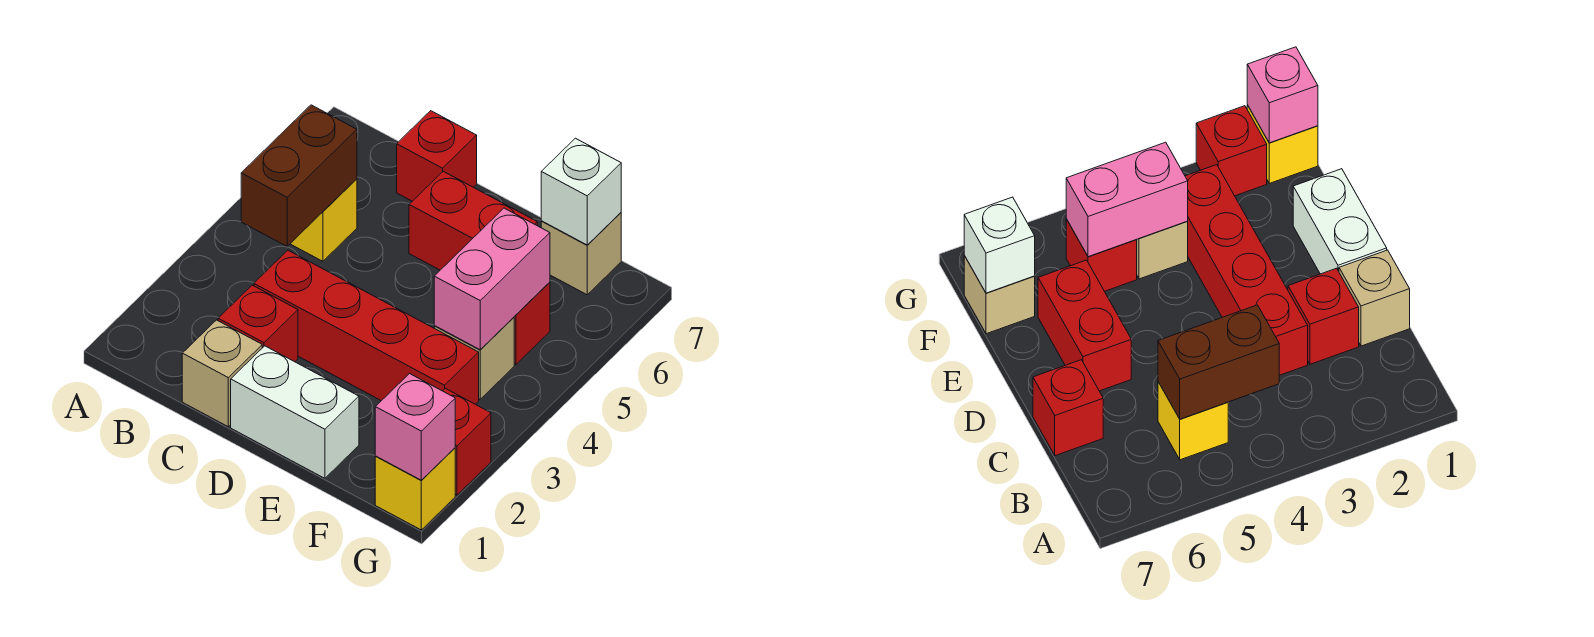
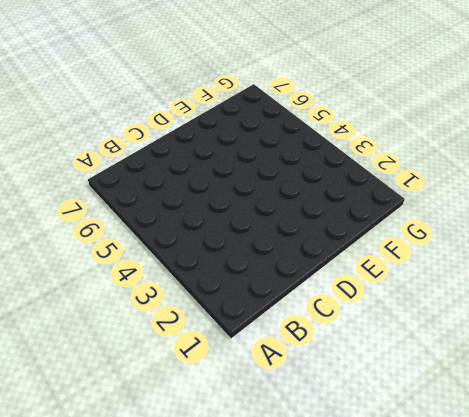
none -> yellow 1x1 brick [290,179,357,261]
none -> tan 1x1 brick [182,320,262,427]
none -> red 1x1 brick [218,285,298,362]

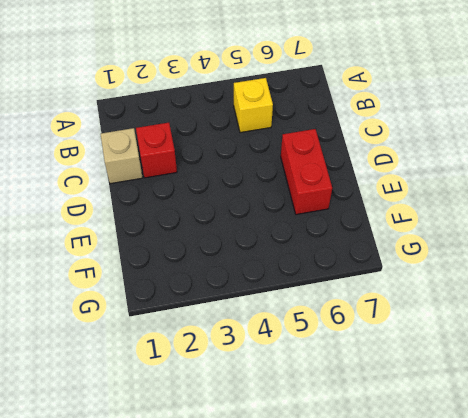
none -> red 1x4 brick [254,250,479,404]
none -> red 1x1 brick [397,111,477,201]
none -> white 1x2 brick [231,346,359,478]

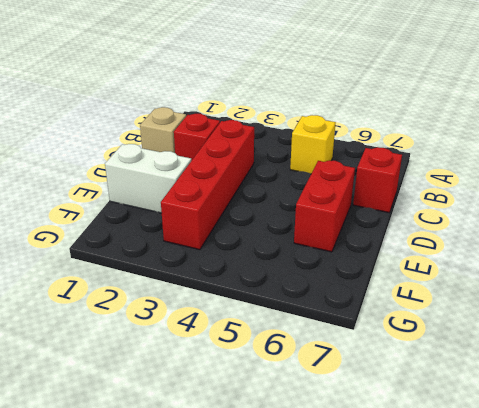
white 1x2 brick [105,144,191,213] -> white 1x2 brick turned to [231,346,359,478]
none -> tan 1x1 brick [434,317,514,399]
none -> red 1x1 brick [514,282,550,365]
none -> tan 1x1 brick [541,213,621,295]

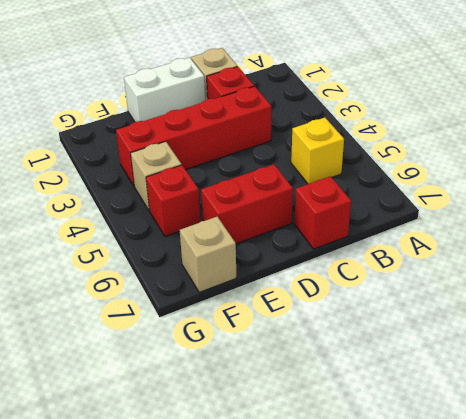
none -> yellow 1x1 brick [375,448,455,530]
none -> red 1x1 brick [443,388,491,495]
none -> brown 1x2 brick [241,105,357,246]

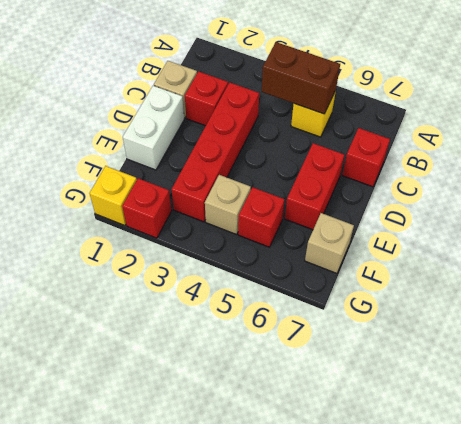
none -> pink 1x2 brick [434,208,550,350]
none -> white 1x1 brick [541,138,621,245]
none -> pink 1x1 brick [375,374,455,480]

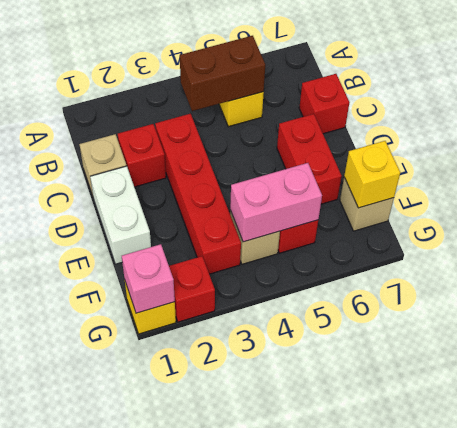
yellow 1x1 brick [344,141,400,208] -> white 1x1 brick [541,138,621,245]

